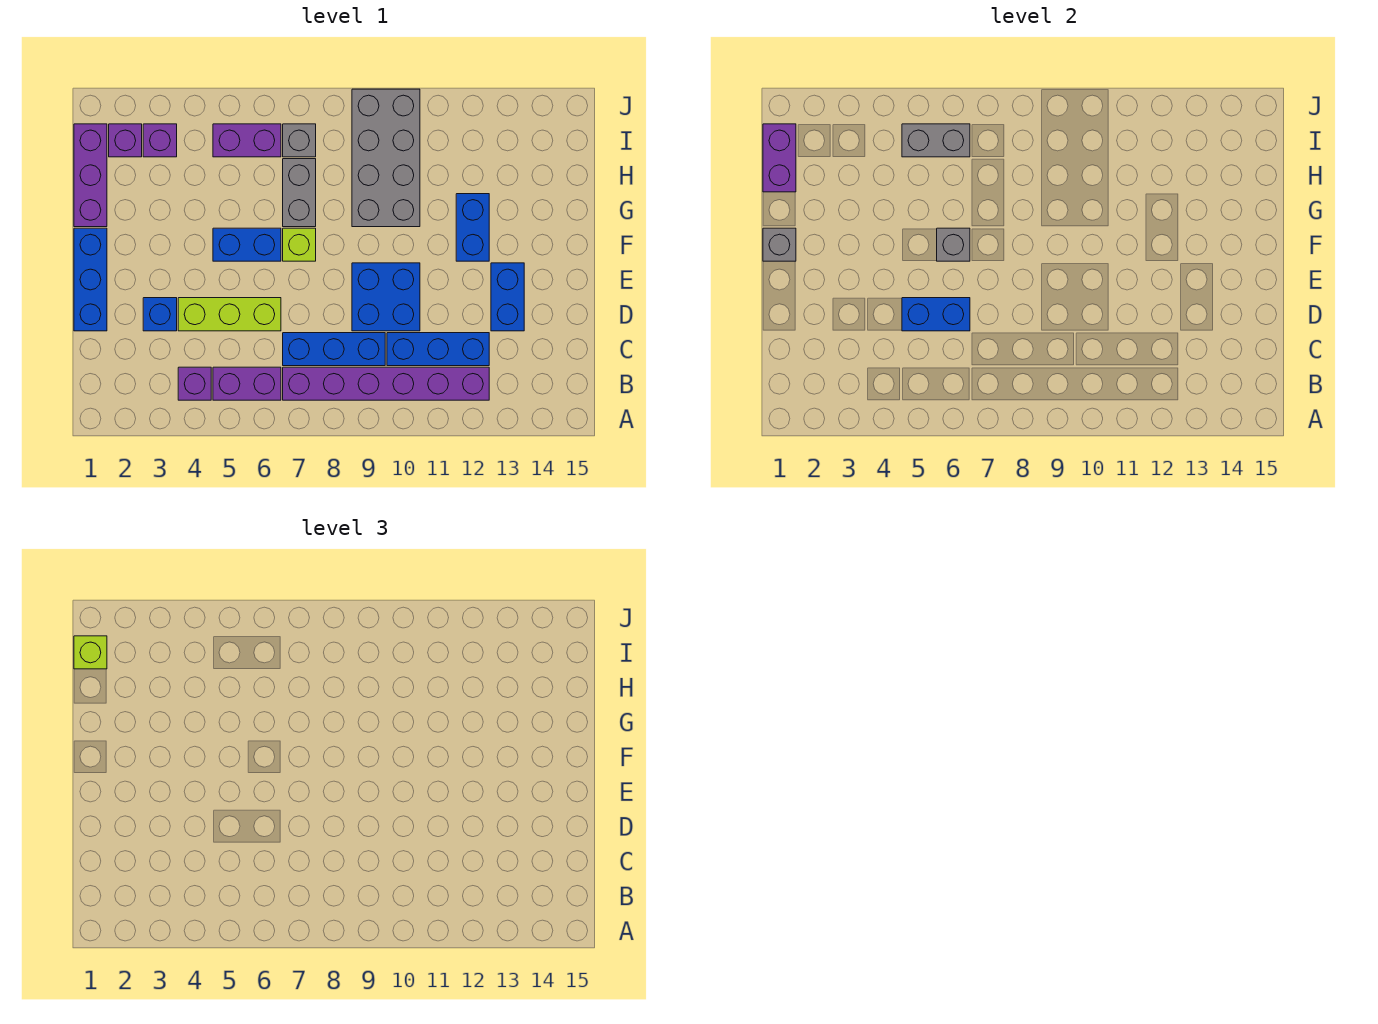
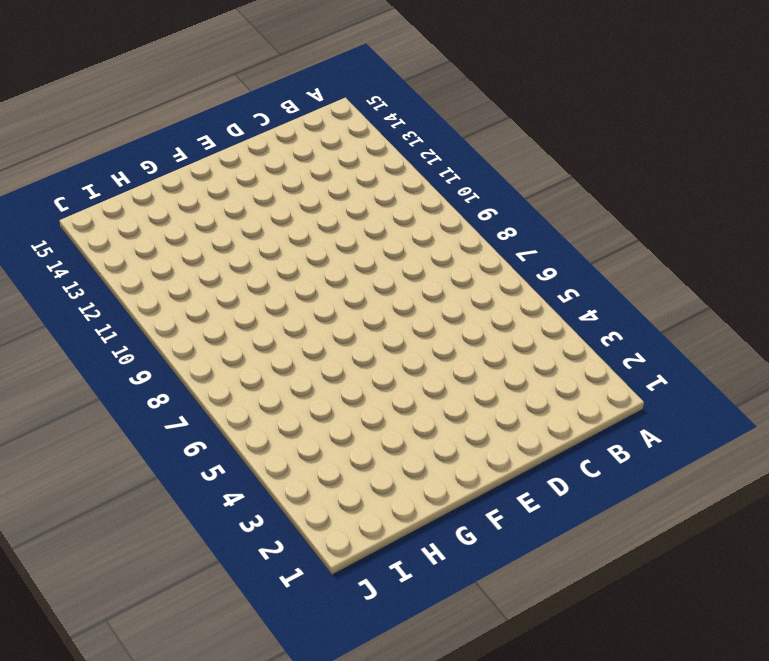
none -> purple 1x1 brick [178,367,211,400]
none -> purple 1x2 brick [213,367,281,400]
none -> purple 1x6 brick [283,367,489,400]

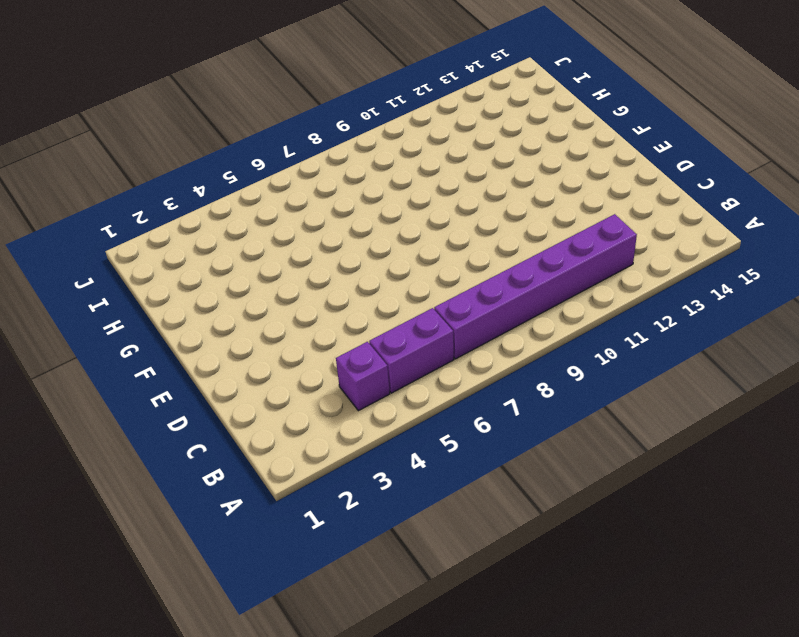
none -> blue 1x3 brick [283,333,385,366]
none -> blue 1x3 brick [387,333,489,366]
none -> blue 1x3 brick [74,228,107,331]

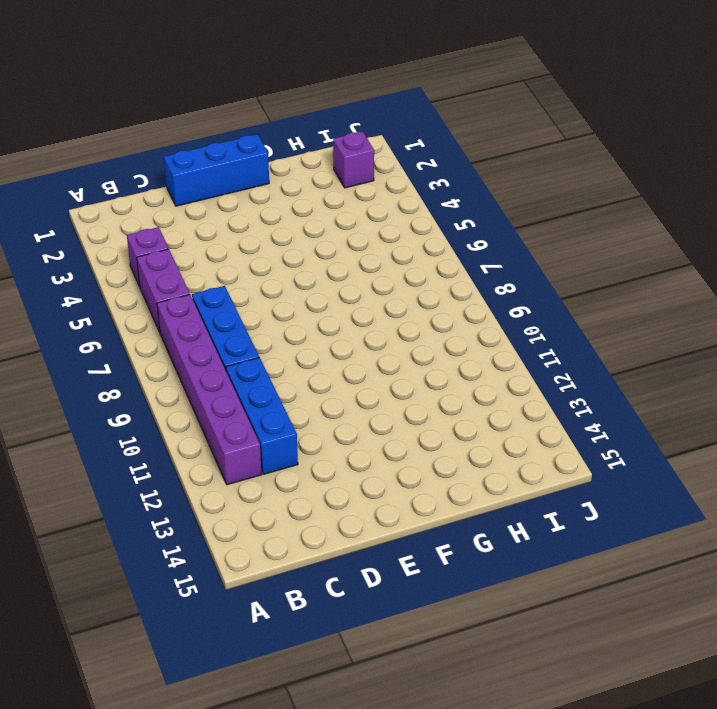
none -> blue 1x1 brick [143,298,177,331]
none -> lime 1x3 brick [178,298,281,331]
none -> blue 2x2 brick [352,263,420,331]

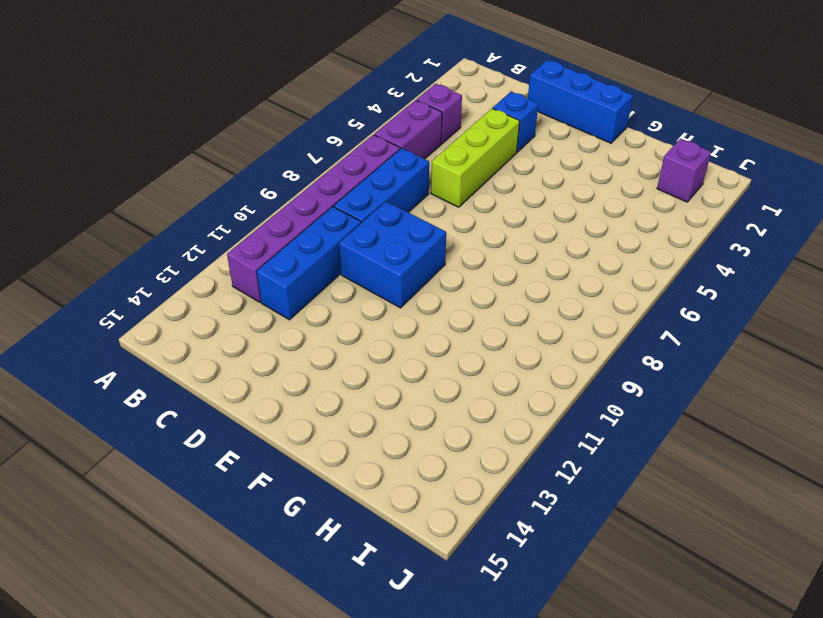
none -> blue 1x2 brick [491,263,524,331]
none -> blue 1x2 brick [213,228,281,261]
none -> lime 1x1 brick [283,228,316,261]

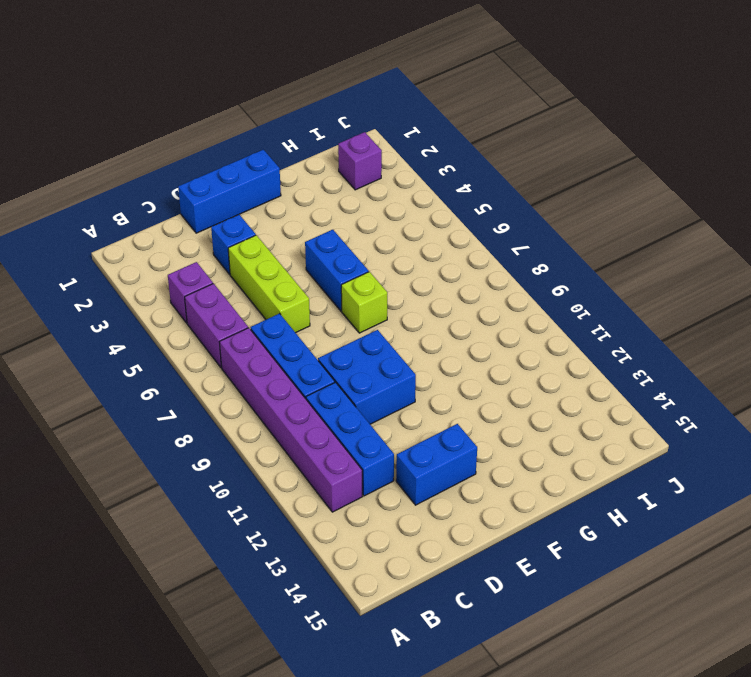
none -> blue 1x2 brick [456,194,489,261]
none -> purple 1x3 brick [74,124,107,227]
none -> grey 1x2 brick [283,159,316,227]

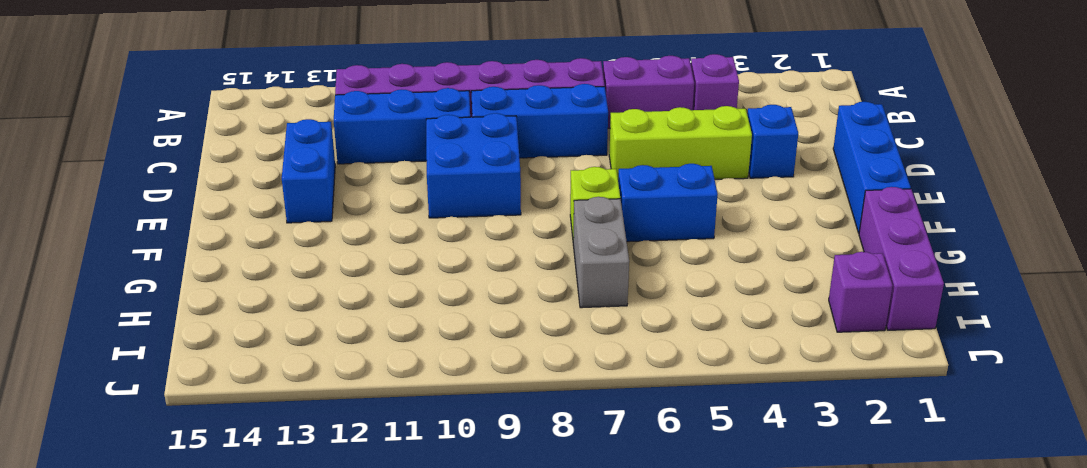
none -> blue 1x2 brick [456,194,489,261]
none -> grey 2x4 brick [352,89,420,227]
none -> purple 1x1 brick [143,124,177,157]

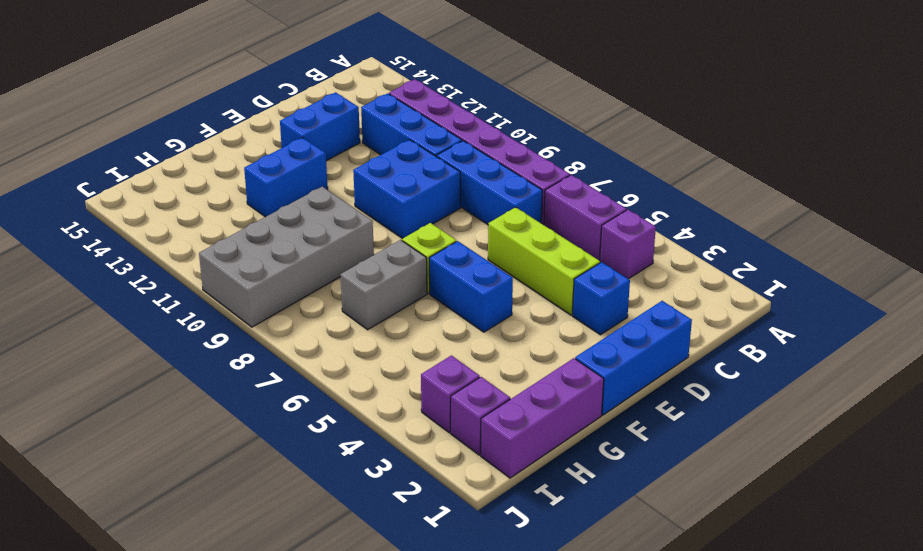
none -> purple 1x2 brick [213,124,281,157]
none -> grey 1x1 brick [283,124,316,157]
none -> blue 1x2 brick [902,298,970,331]

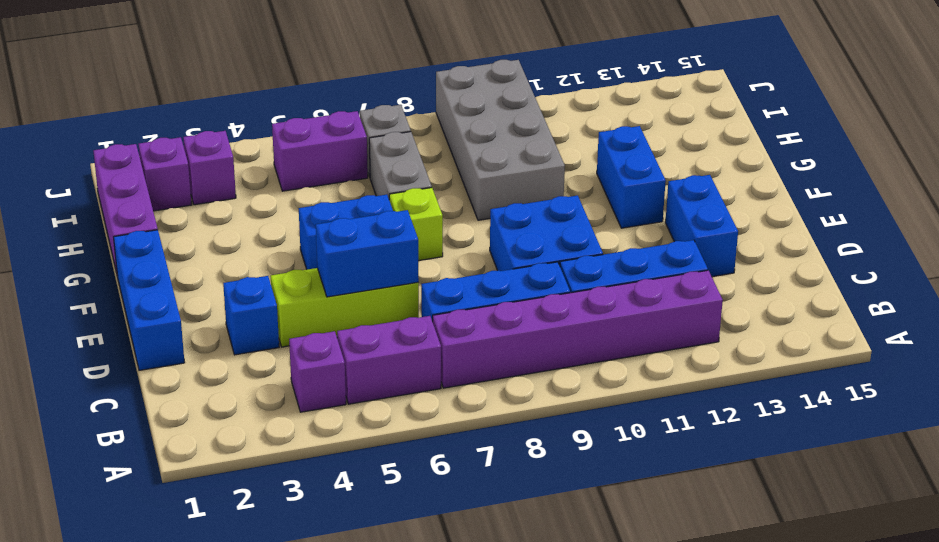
none -> grey 1x1 brick [763,228,796,261]
none -> grey 1x1 brick [937,228,970,261]
none -> purple 1x2 brick [763,124,796,192]

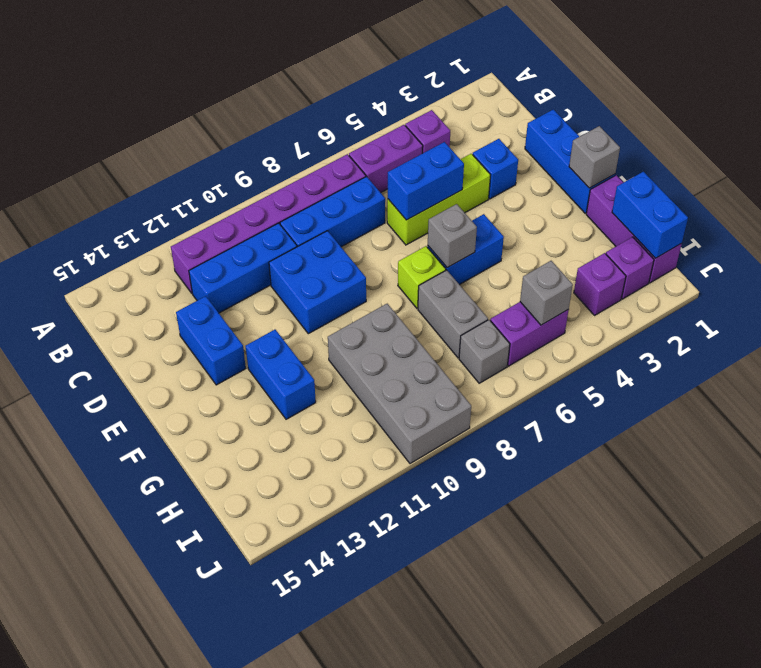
blue 1x2 brick [612,172,688,258] -> purple 1x2 brick [763,124,796,192]
grey 1x1 brick [520,261,573,325] -> grey 1x2 brick [902,124,970,157]
none -> lime 1x1 brick [74,636,107,669]

